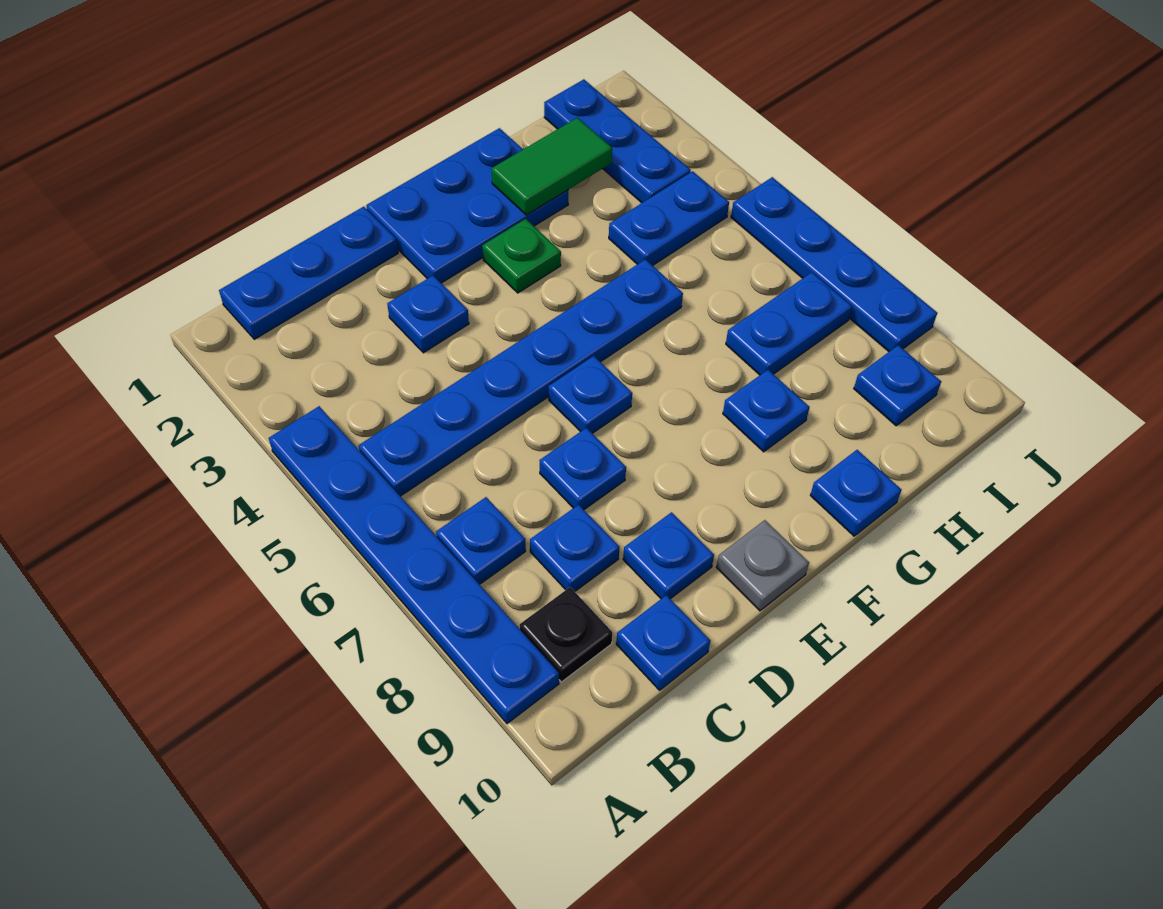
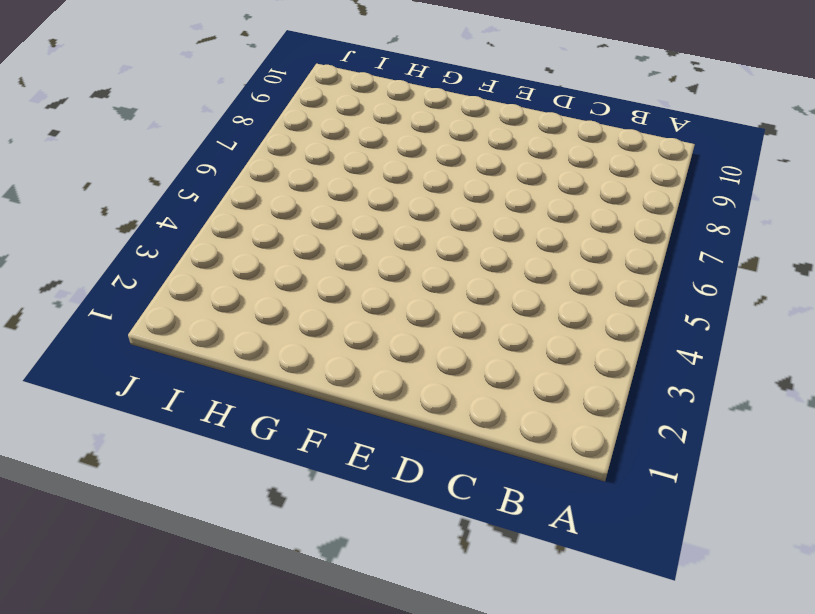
none -> blue 1x6 plate [269,406,559,724]
none -> blue 1x3 plate [219,207,398,339]
none -> blue 1x6 plate [359,259,683,496]

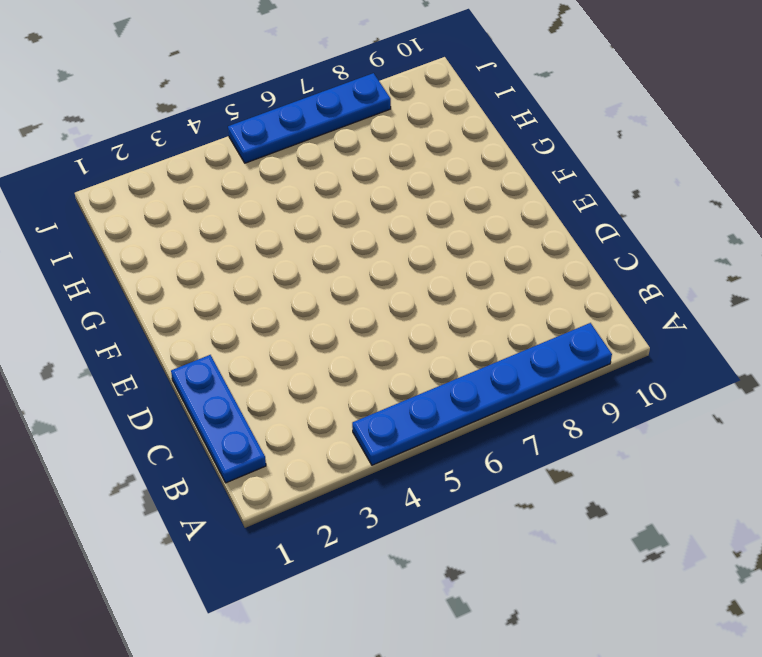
none -> blue 1x6 plate [359,259,683,496]
none -> blue 1x1 plate [436,497,526,584]
none -> black 1x1 plate [520,587,612,682]

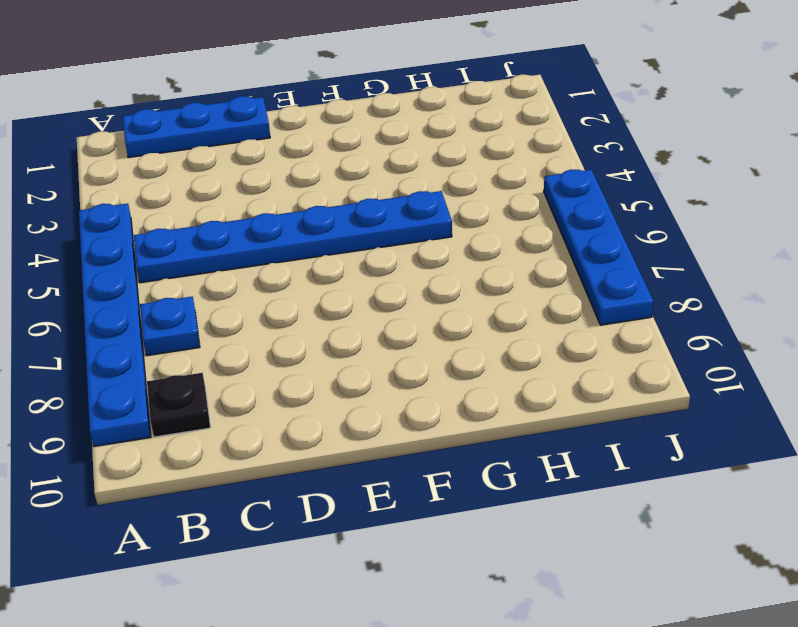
none -> blue 1x1 plate [530,505,620,591]
none -> blue 1x1 plate [616,595,711,690]
none -> blue 1x1 plate [387,276,469,353]

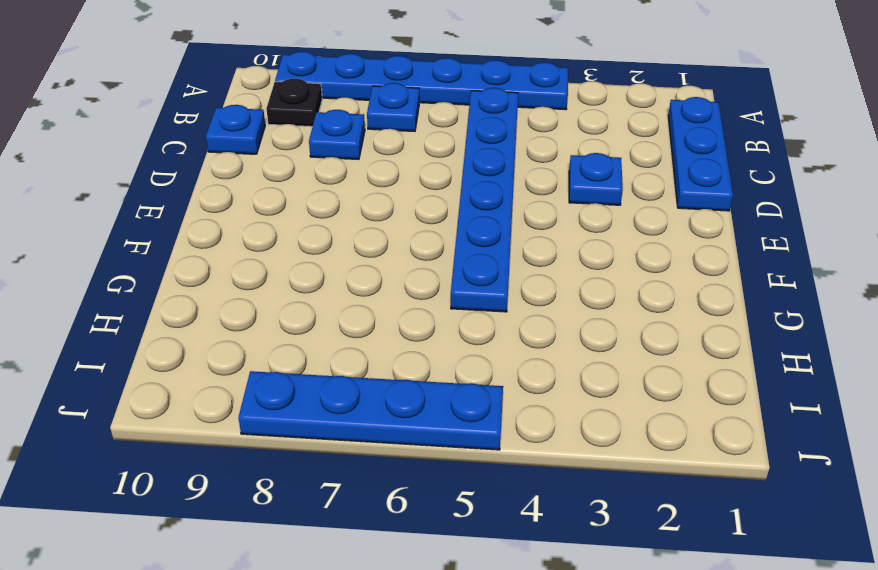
none -> blue 1x1 plate [539,428,626,510]
none -> blue 1x1 plate [623,512,714,599]
none -> blue 2x3 plate [366,128,568,283]

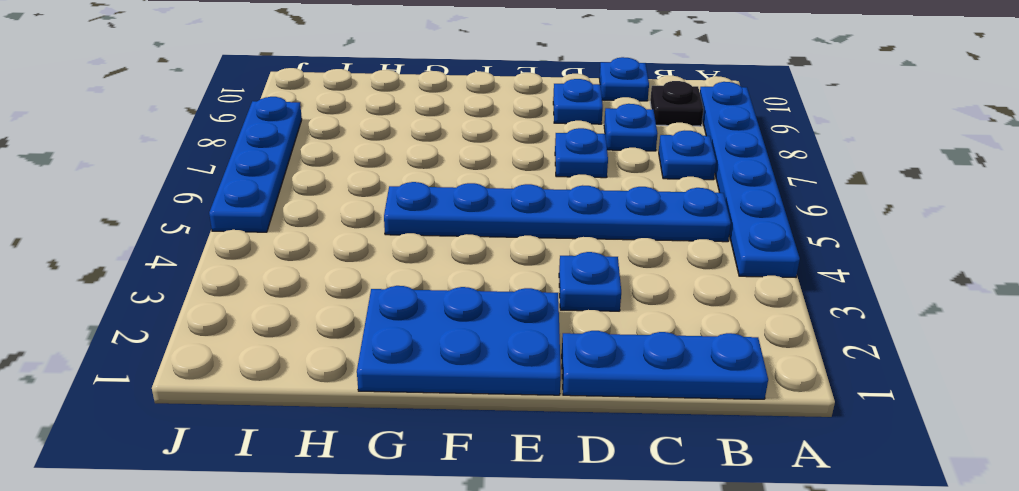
none -> blue 1x1 plate [548,356,632,433]
none -> grey 1x1 plate [716,520,809,611]
none -> green 1x1 plate [482,219,561,293]

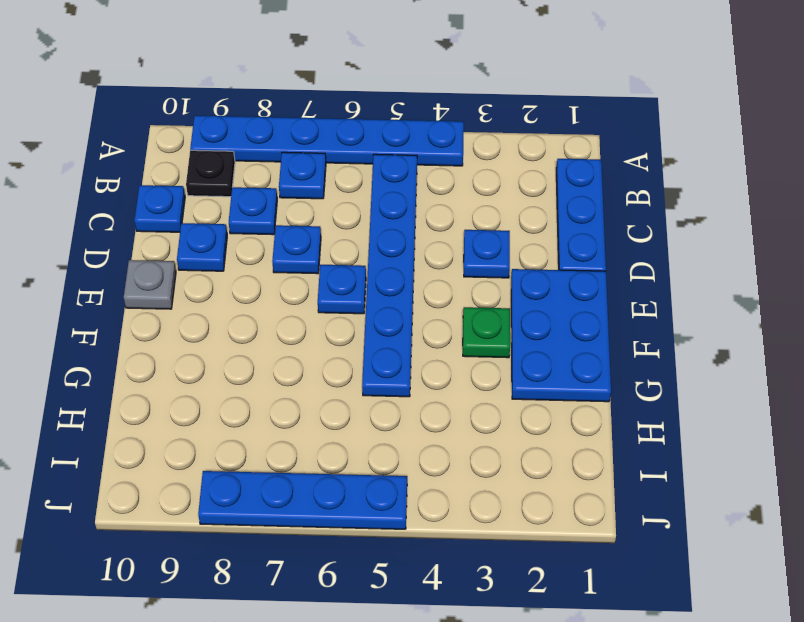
none -> blue 1x1 plate [723,370,810,452]
none -> blue 1x1 plate [810,450,902,536]
none -> blue 1x2 plate [609,171,729,266]

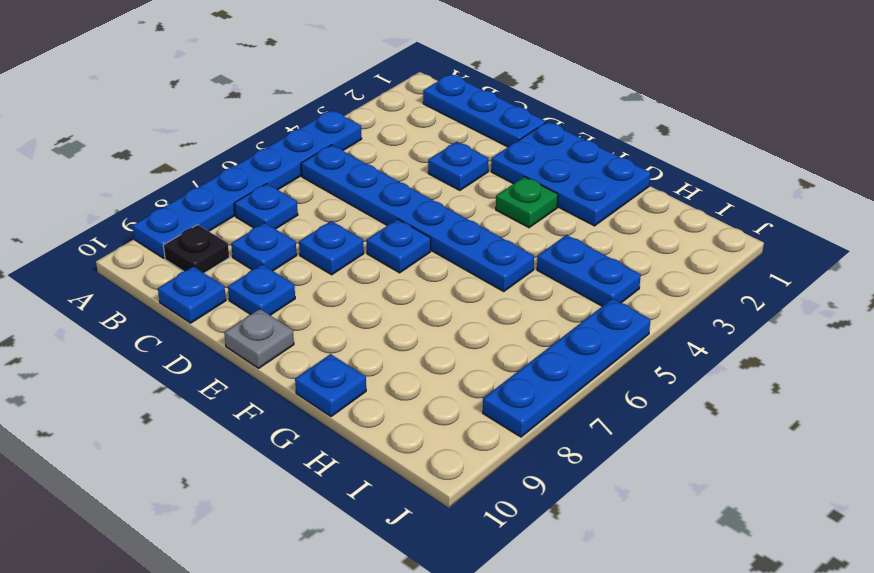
none -> blue 1x1 plate [723,370,810,452]
none -> blue 1x2 plate [726,272,852,375]
none -> blue 1x3 plate [544,79,691,203]

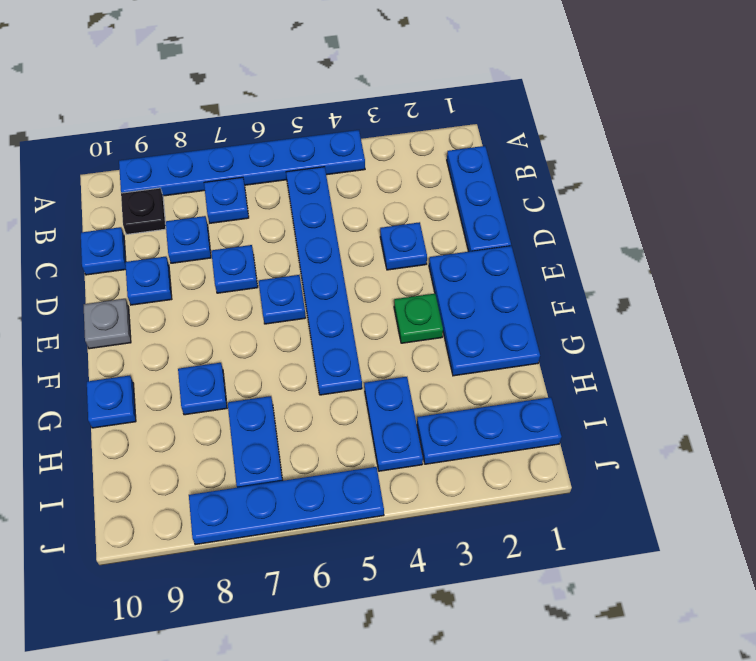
none -> blue 1x1 plate [854,345,941,426]
none -> green 1x2 tile [491,118,612,215]

